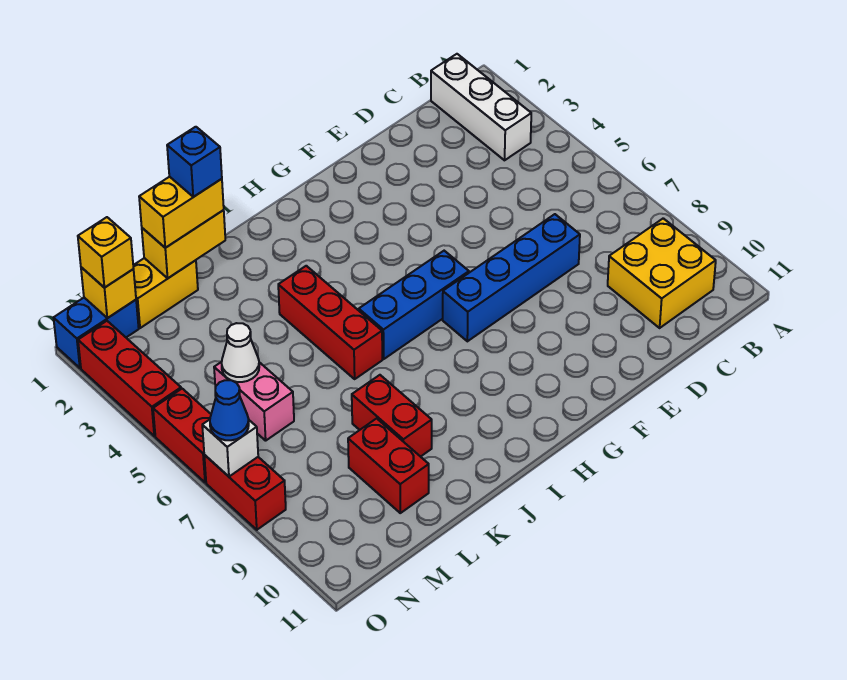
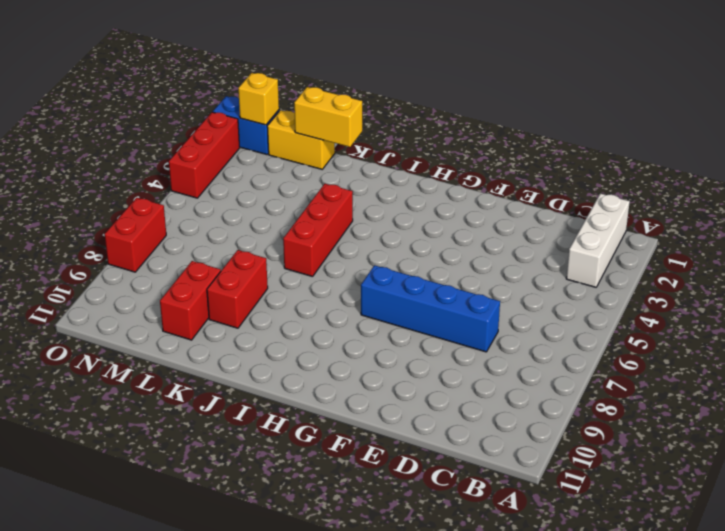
none -> yellow 2x2 brick [608,218,716,328]
none -> blue 1x3 brick [359,251,469,359]
none -> pink 1x2 brick [214,362,294,441]

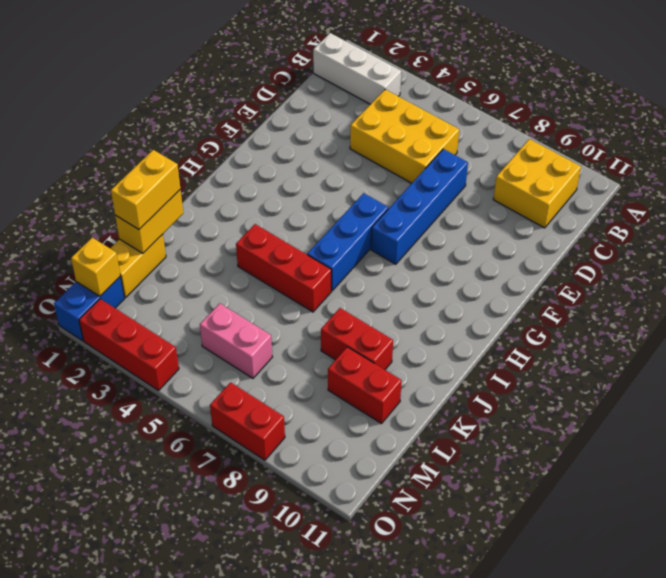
yellow 2x3 brick [350,89,459,183] -> none
none -> red 1x2 brick [153,389,211,482]
none -> white 1x1 cone [222,323,259,382]
none -> white 1x1 brick [202,420,258,477]

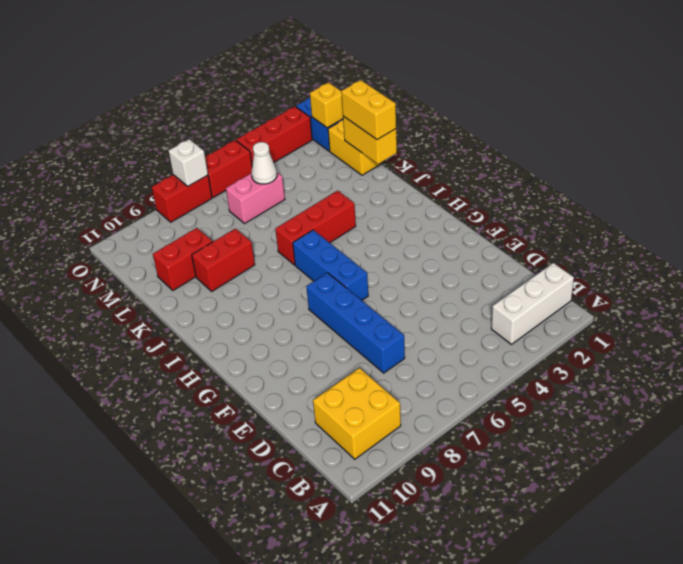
none -> yellow 1x1 brick [78,217,134,288]
none -> blue 1x1 cone [210,380,249,440]
none -> blue 1x1 brick [167,127,222,197]

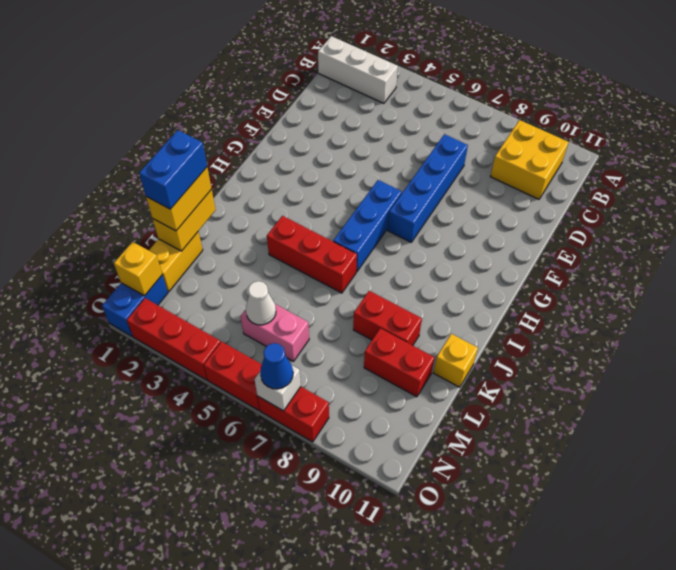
blue 1x2 brick [139,130,207,209] -> blue 1x1 brick [167,127,222,197]
yellow 1x1 brick [434,334,478,387] -> yellow 1x1 brick moved to [78,217,134,288]

